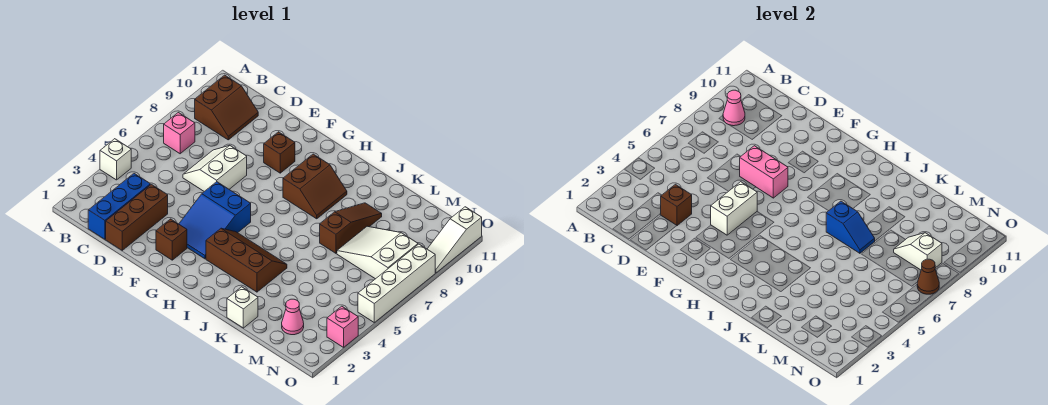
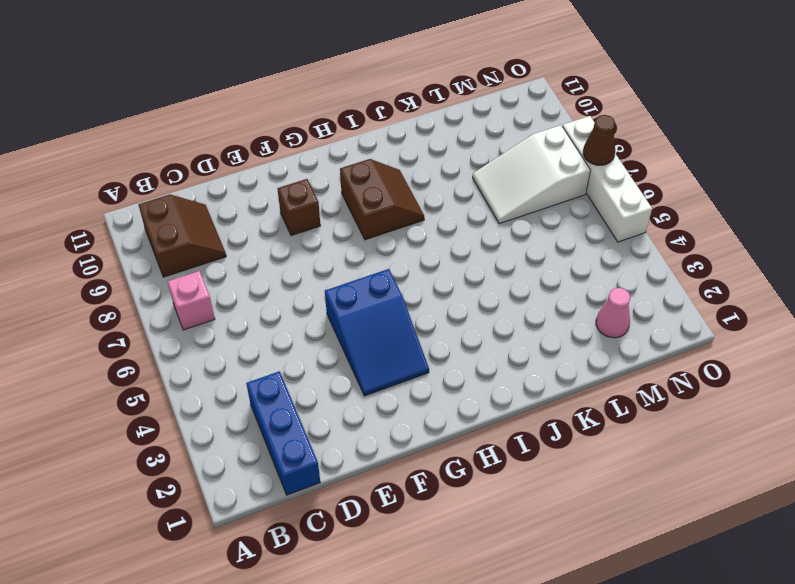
none -> white 1x1 brick [100,139,131,180]
none -> brown 1x3 brick [106,184,168,250]
none -> white 2x2 slope [183,146,247,191]

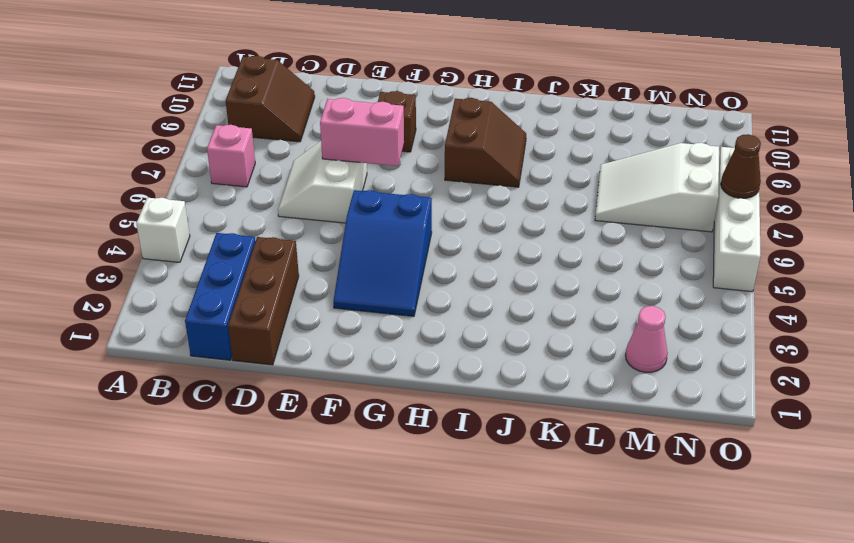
none -> brown 1x1 brick [156,219,187,260]
none -> brown 2x3 slope [206,228,287,292]
none -> white 1x1 brick [227,287,258,328]

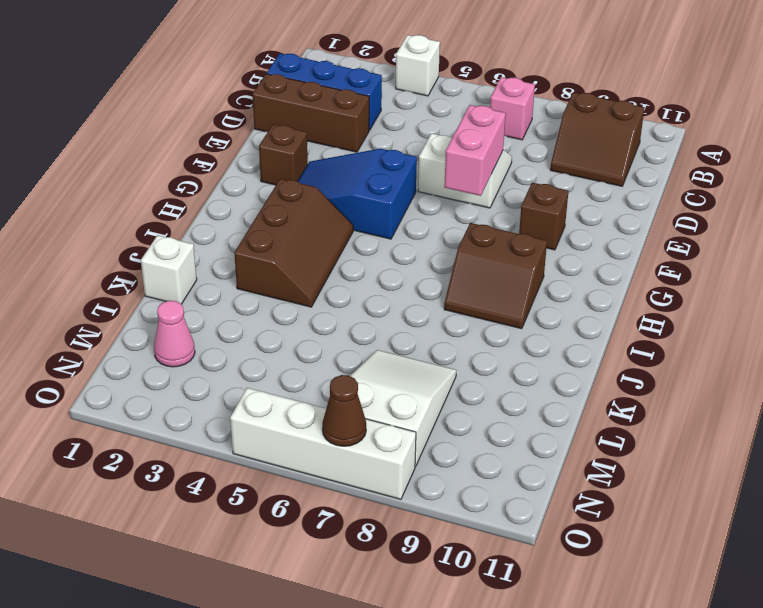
none -> brown 1x3 slope [320,203,382,253]
none -> pink 1x1 brick [327,306,358,347]
none -> white 1x3 slope [428,207,482,273]

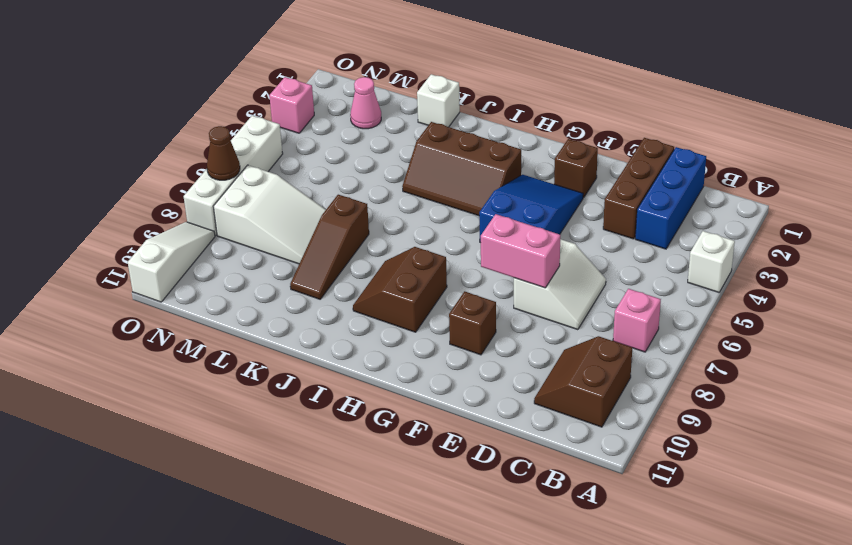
none -> pink 1x1 cone [723,90,745,126]
none -> brown 1x1 brick [661,184,692,226]
none -> white 1x2 brick [711,182,757,235]

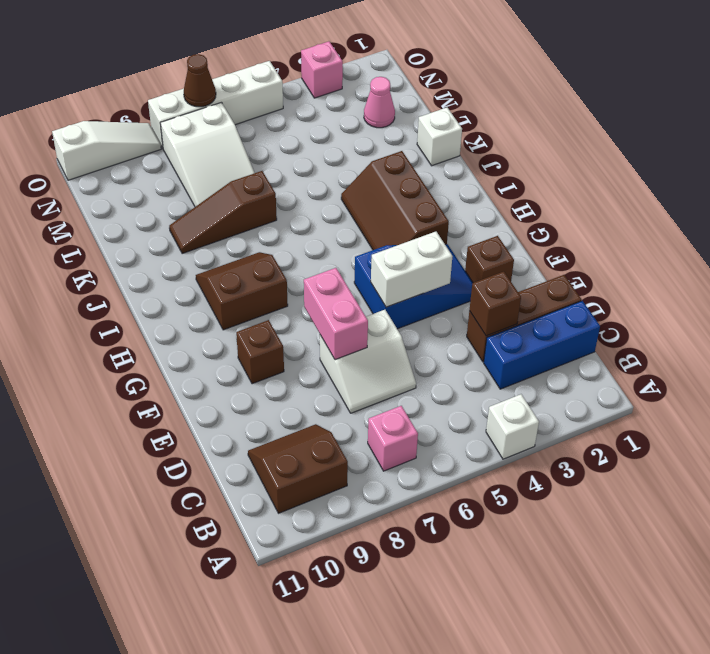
none -> pink 1x1 cone [723,90,745,126]
none -> blue 1x2 slope [826,201,875,253]
none -> white 1x2 slope [894,233,942,270]

